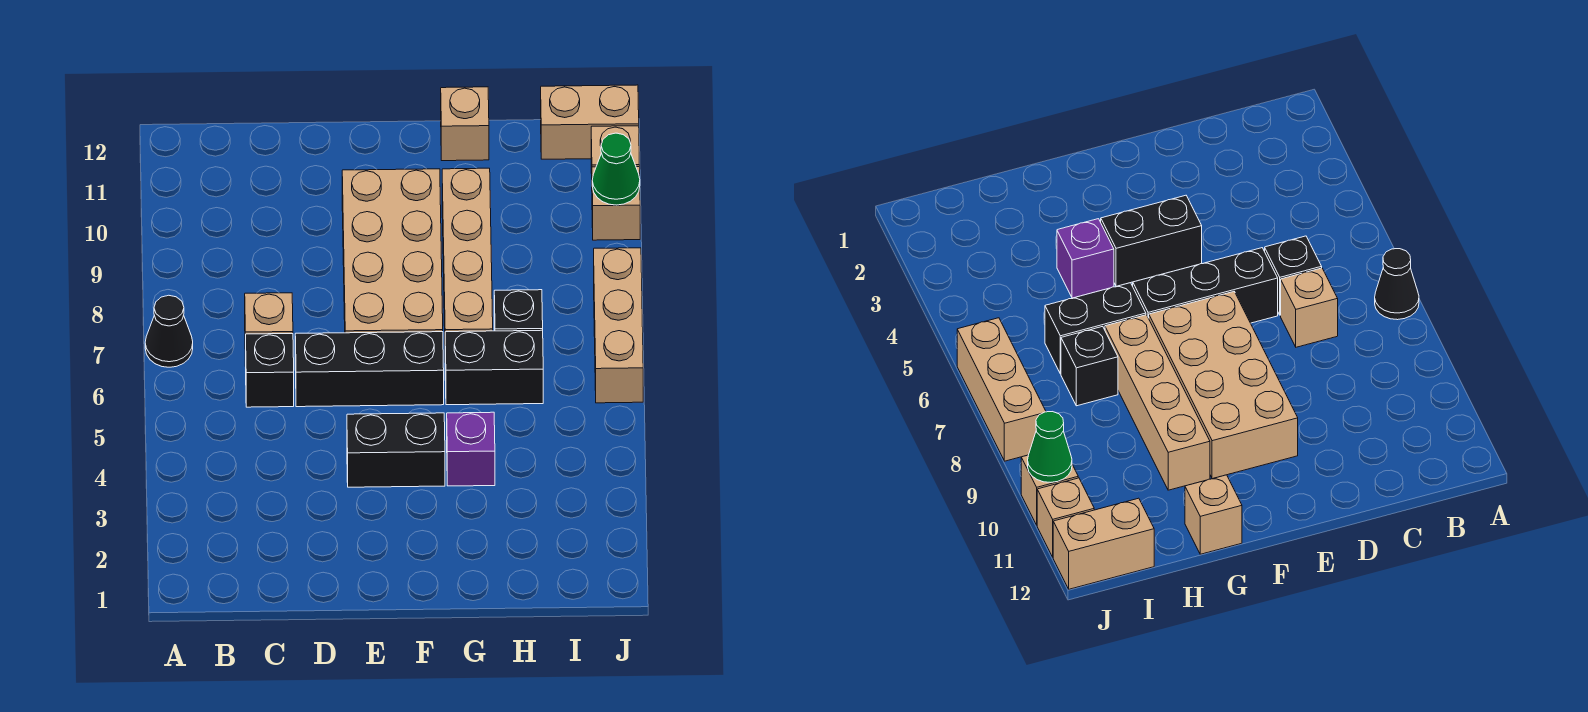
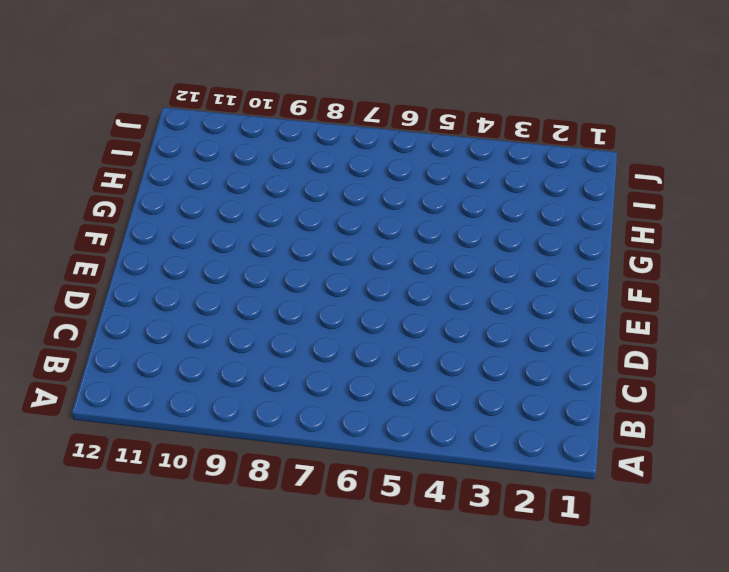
none -> black 1x1 cone [145,295,193,367]
none -> black 1x1 brick [246,334,294,407]
none -> tan 1x1 brick [245,293,293,366]

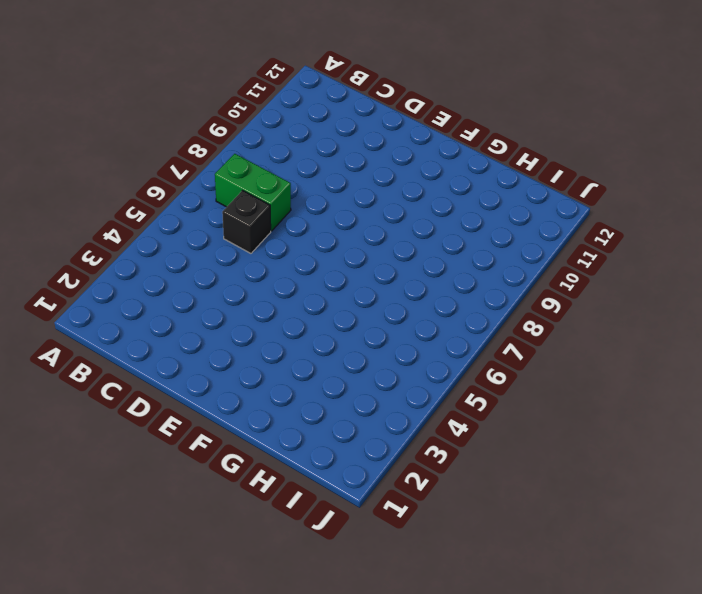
green 1x2 brick [215,154,291,231] -> tan 1x1 brick [245,293,293,366]
none -> black 1x1 cone [145,295,193,367]
none -> black 1x3 brick [295,332,444,407]
none -> black 1x2 brick [347,413,445,487]

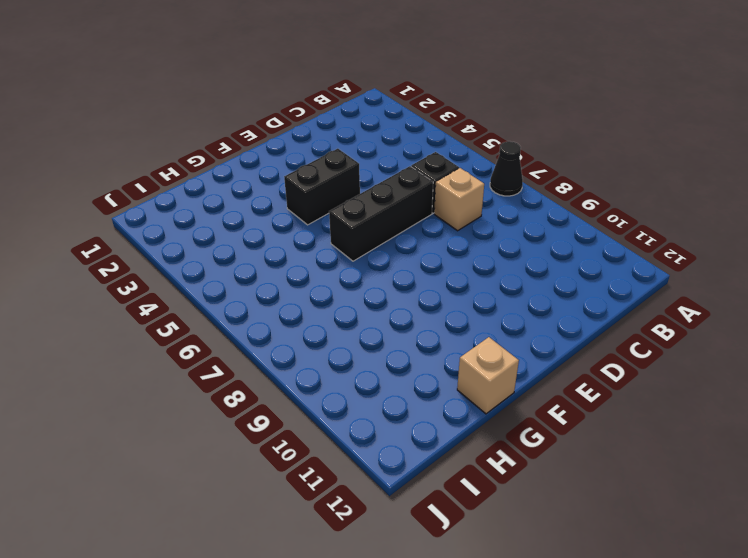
none -> tan 2x4 brick [342,169,443,333]
none -> purple 1x1 brick [447,412,495,486]
none -> black 1x2 brick [445,330,543,405]

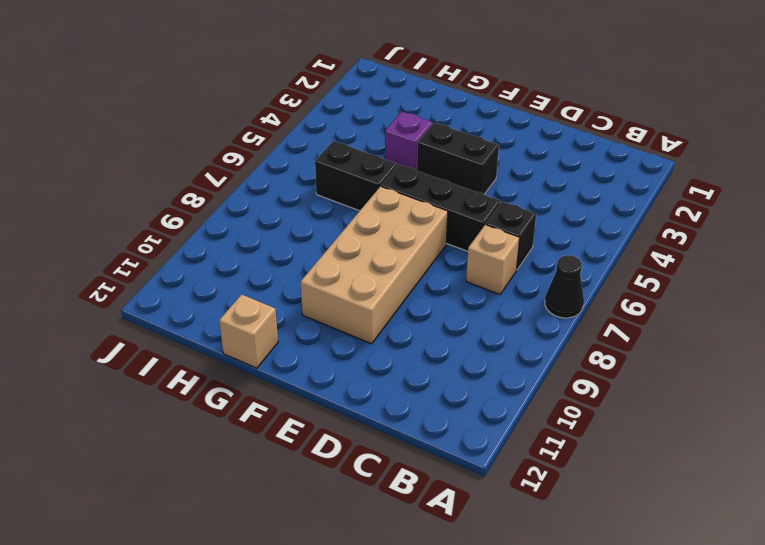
none -> tan 1x4 brick [442,168,493,332]
none -> black 1x1 brick [494,290,543,331]
none -> tan 1x2 brick [541,85,639,159]

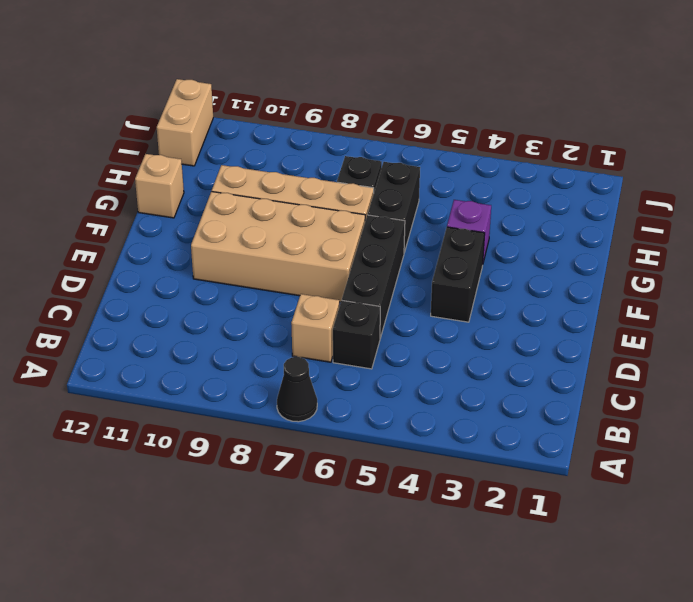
none -> tan 1x3 brick [594,248,643,403]
none -> tan 1x1 brick [592,167,640,240]
none -> tan 1x1 brick [591,126,640,174]

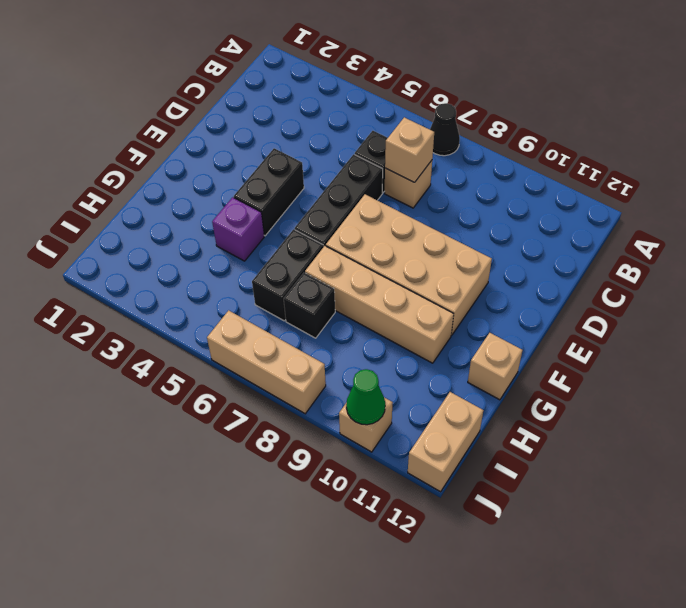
tan 1x1 brick [385,117,434,182] -> tan 1x1 brick moved to [591,126,640,174]

